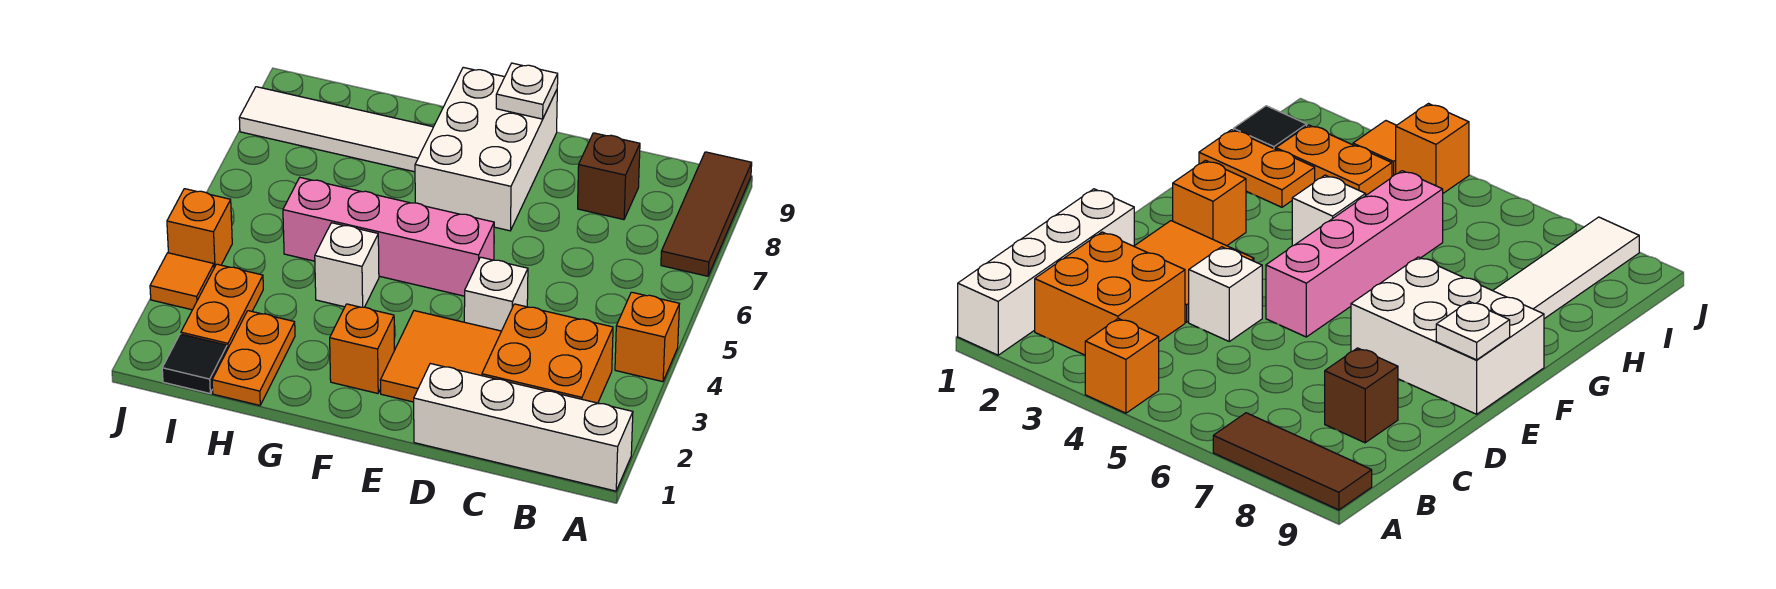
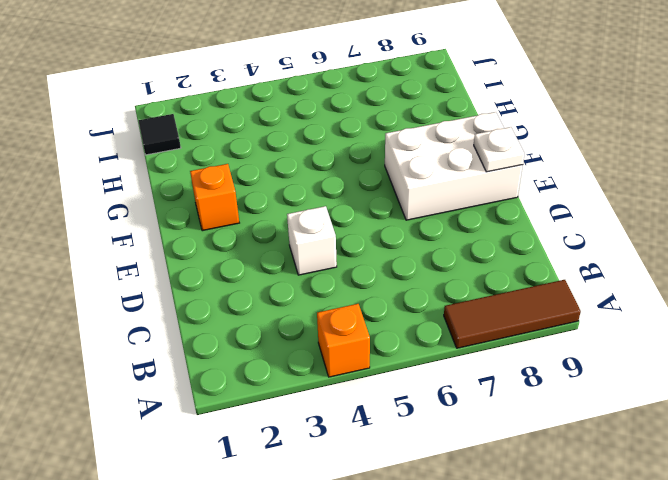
none -> white 1x4 brick [414,364,633,491]
none -> orange 2x2 brick [482,304,613,403]
none -> brown 1x1 brick [578,133,640,220]

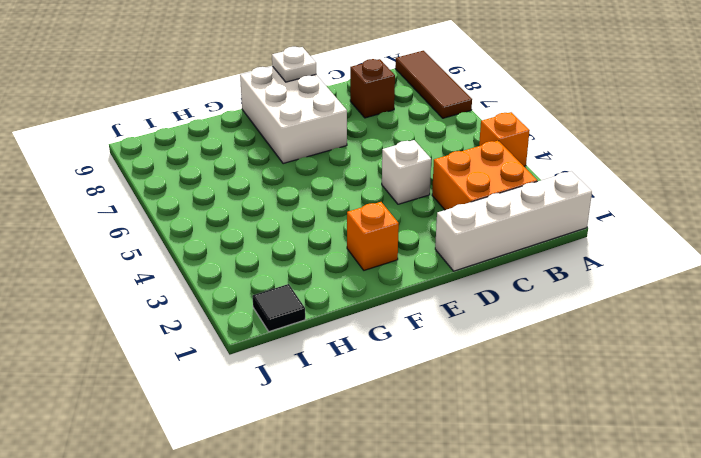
none -> orange 2x2 tile [380,311,501,402]
none -> pink 1x4 brick [283,178,494,296]
none -> white 1x1 brick [315,223,379,307]

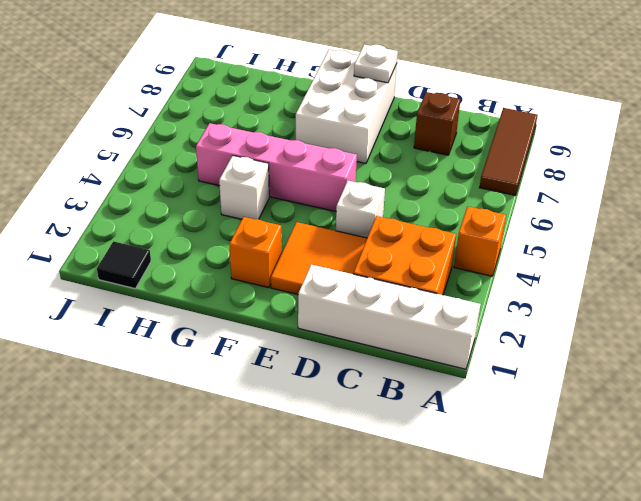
none -> white 1x4 tile [239,87,433,172]
none -> orange 1x2 plate [212,311,295,405]
none -> orange 1x2 plate [181,264,263,349]

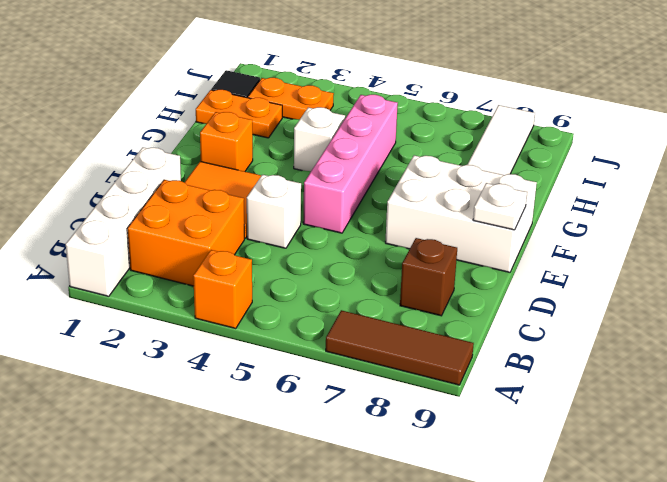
none -> orange 1x1 tile [150,253,214,310]
none -> orange 1x1 brick [167,189,232,268]

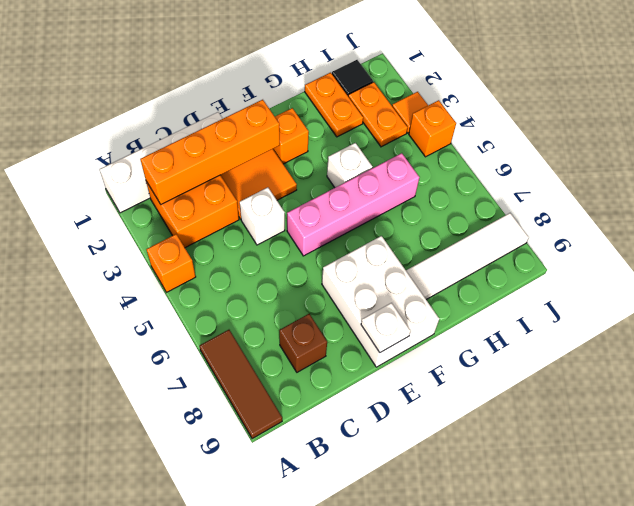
orange 1x4 brick [140,100,280,204] -> none

